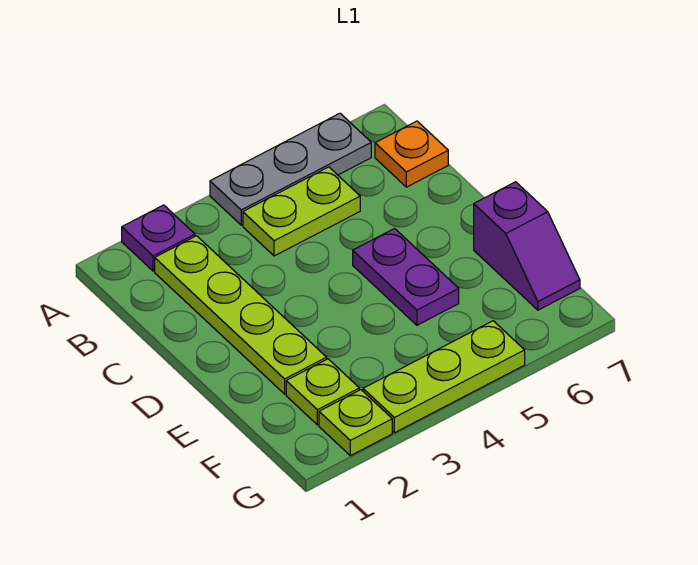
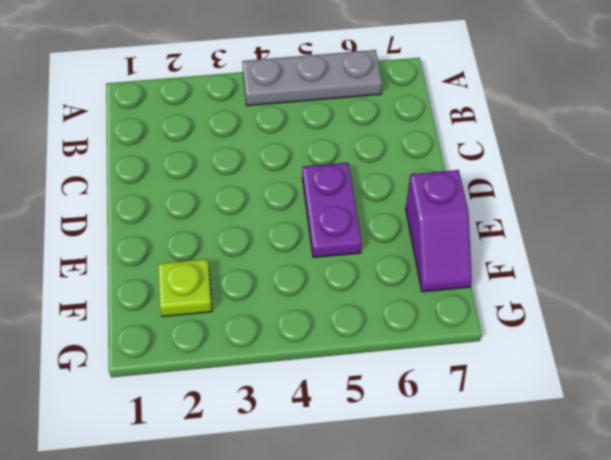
none -> purple 1x1 plate [122,205,195,271]
none -> lime 1x4 plate [155,236,327,394]

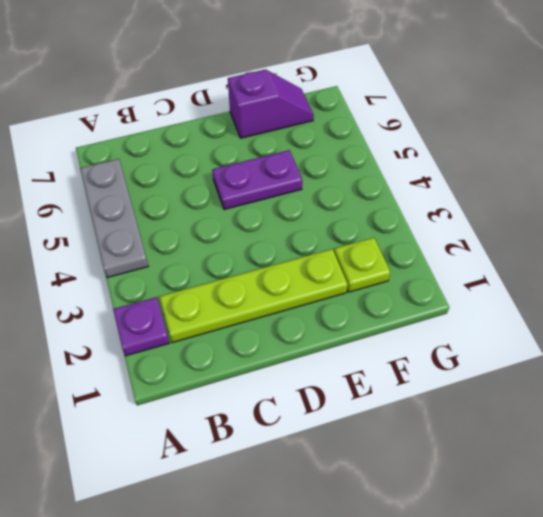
none -> lime 1x2 plate [243,167,360,256]
none -> orange 1x1 plate [375,121,448,187]

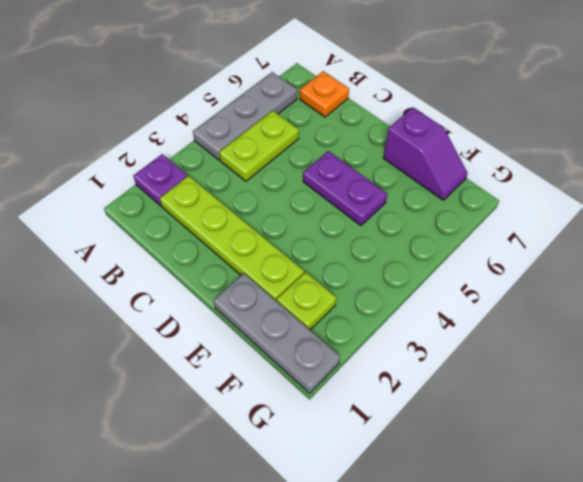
grey 1x3 plate [213,273,340,393] -> none
none -> lime 1x1 plate [319,390,392,456]
none -> lime 1x3 plate [363,321,525,433]

